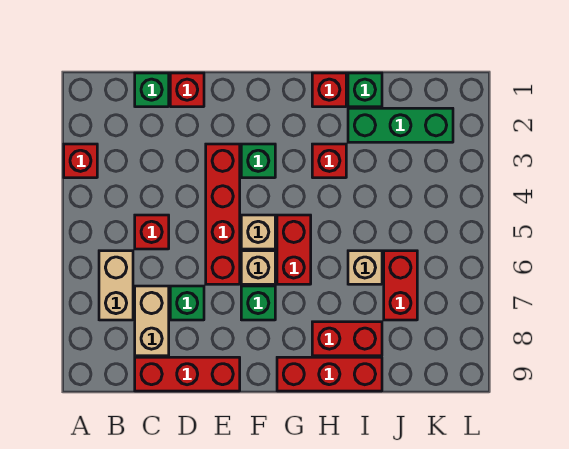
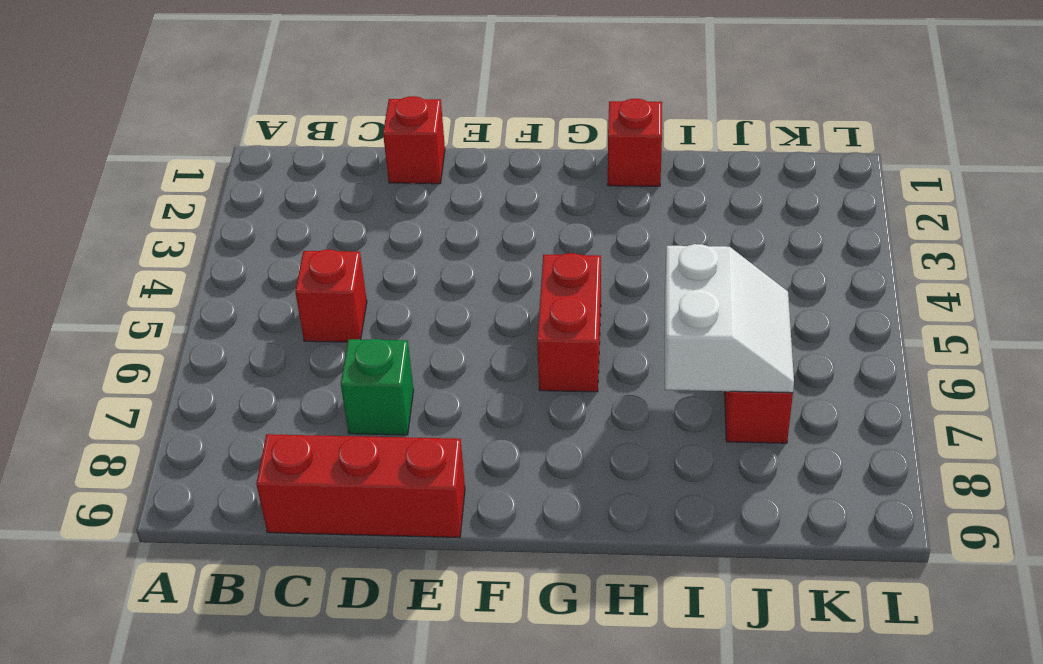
white 2x2 slope [665,244,794,393] -> none
none -> red 1x1 brick [64,144,97,178]
none -> tan 1x2 brick [99,251,133,320]
none -> green 1x1 brick [135,73,169,107]

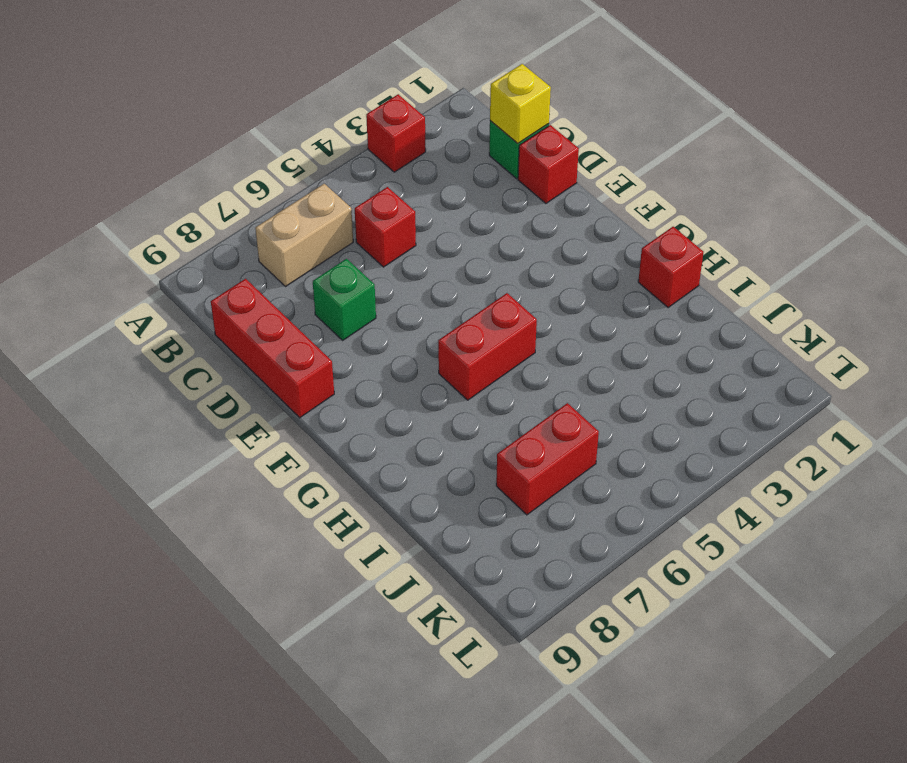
yellow 1x1 brick [490,64,551,143] -> none
none -> tan 1x2 brick [135,286,169,356]
none -> red 1x4 brick [206,144,240,284]
none -> green 1x1 brick [241,144,275,178]

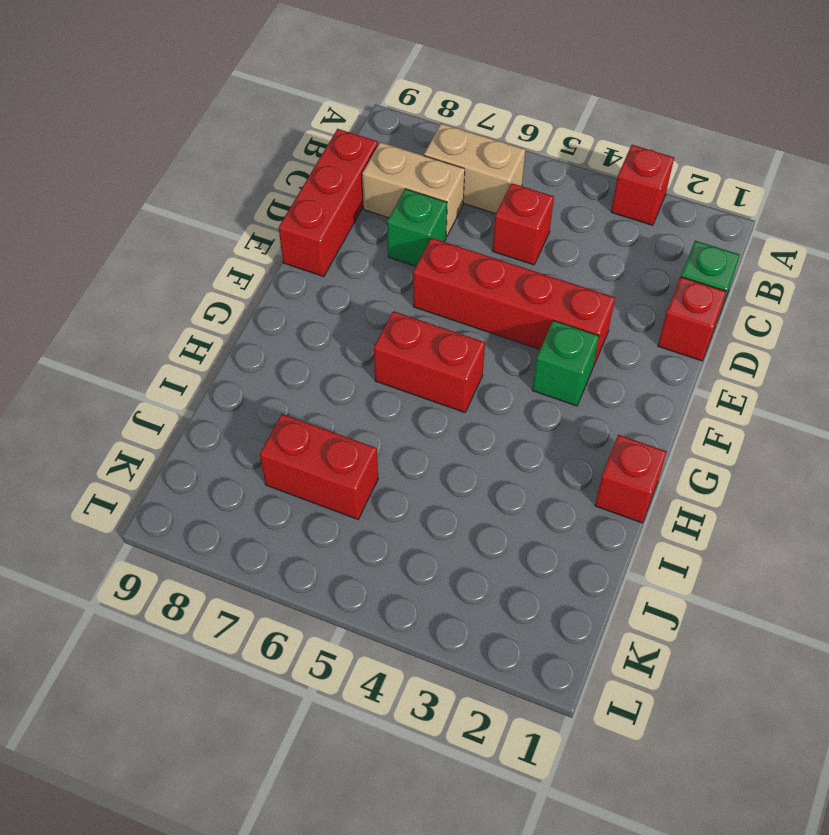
none -> tan 1x1 brick [241,215,275,249]
none -> tan 1x1 brick [241,251,275,284]
none -> green 1x1 brick [241,286,275,320]

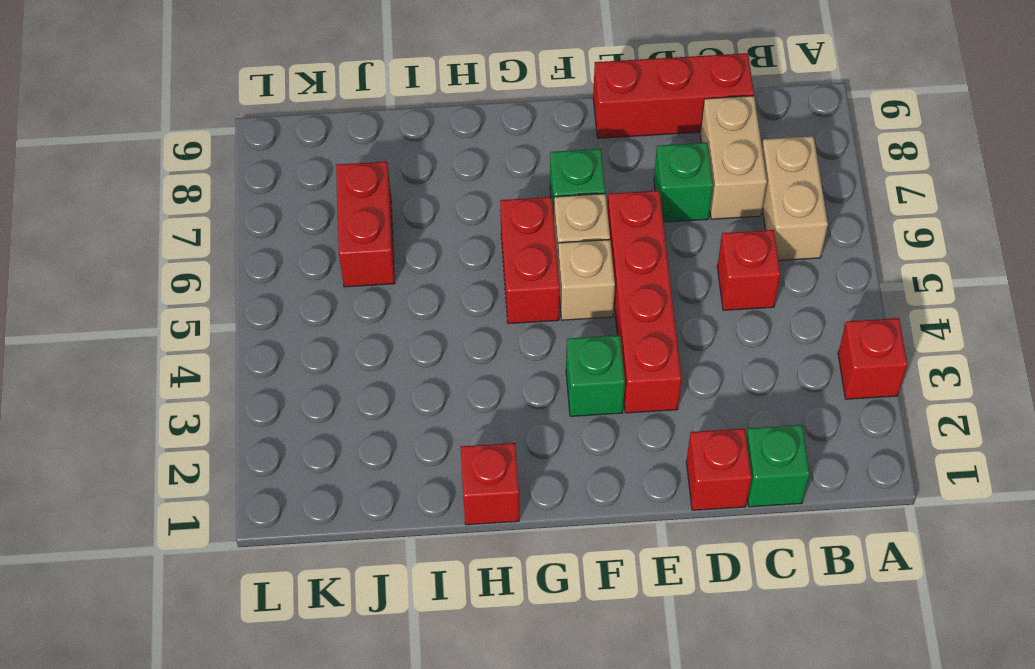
none -> red 1x3 brick [277,357,382,391]
none -> red 1x1 brick [312,144,346,178]
none -> red 1x2 brick [312,322,382,356]

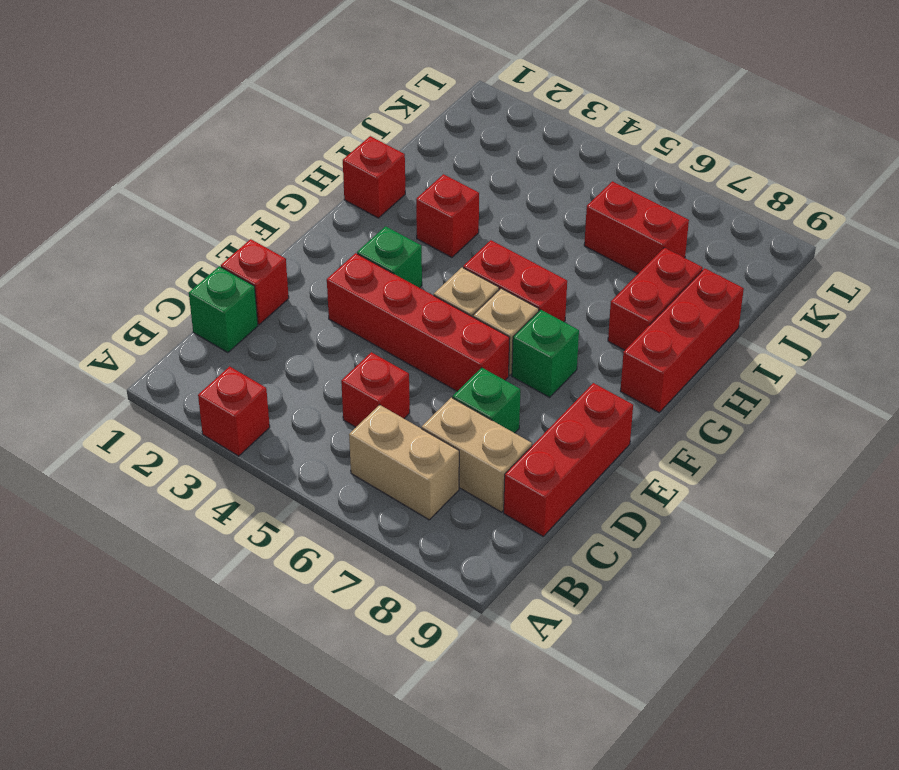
none -> green 1x1 brick [348,73,382,107]
none -> green 1x3 brick [348,108,453,142]
none -> tan 1x1 brick [348,251,382,284]

